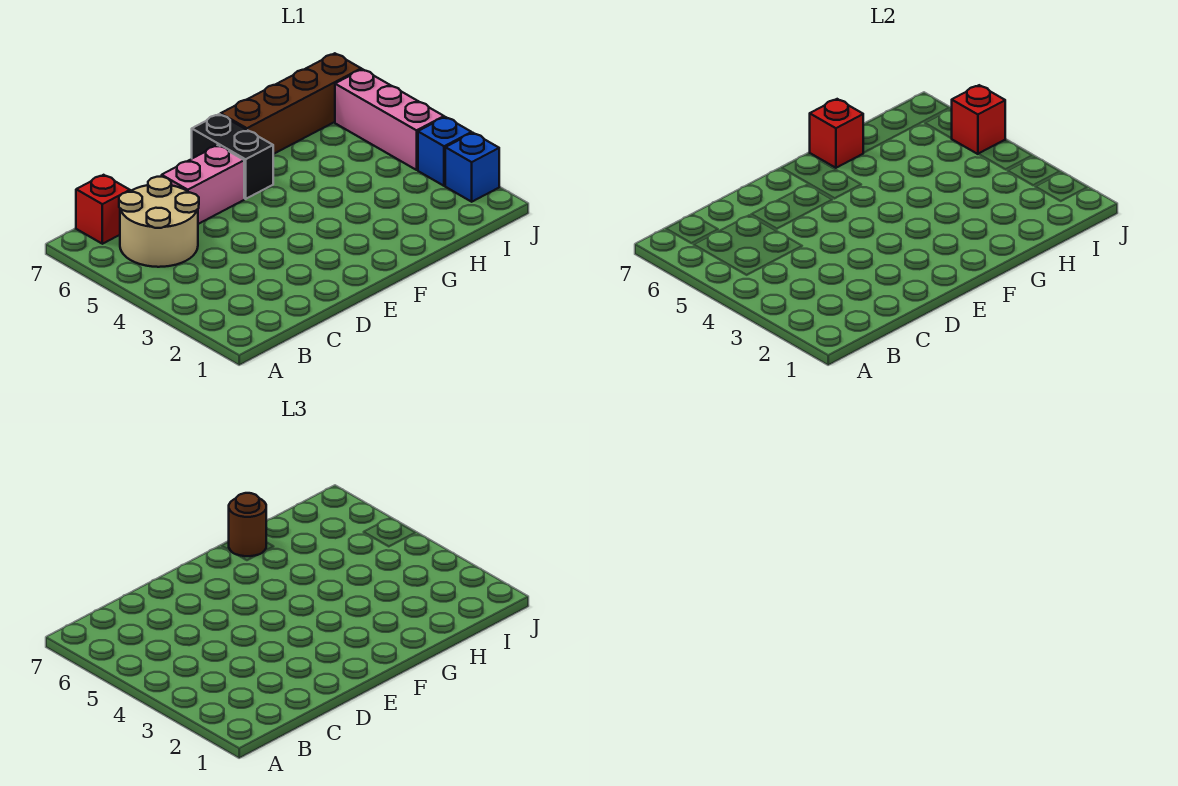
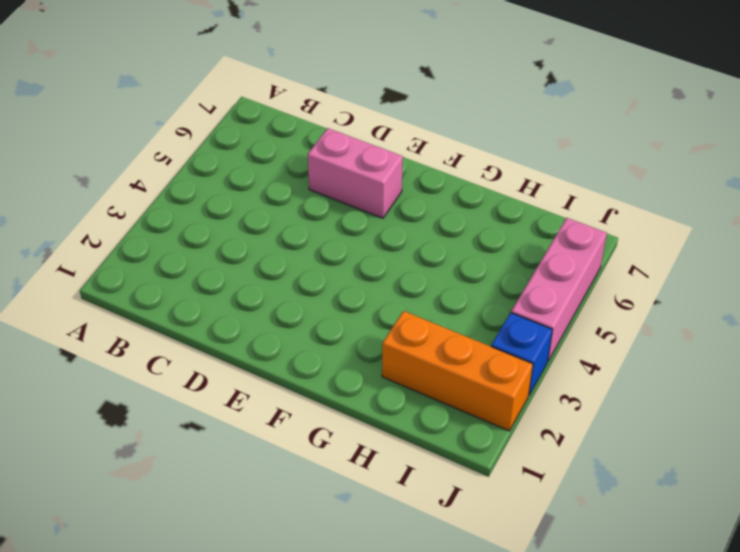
orange 1x3 brick [382,311,533,431] -> blue 1x1 brick [445,133,499,202]
none -> tan 2x2 round brick [119,177,199,267]
none -> red 1x1 brick [76,175,130,244]

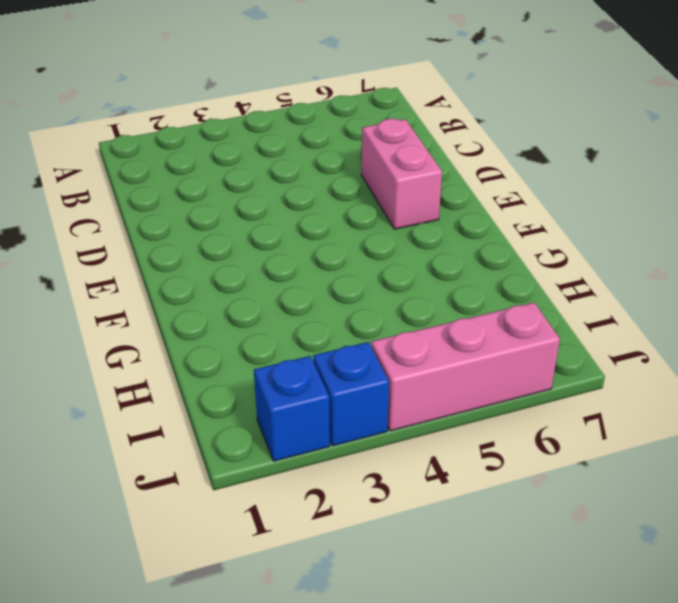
none -> tan 2x2 round brick [119,177,199,267]
none -> red 1x1 brick [76,175,130,244]

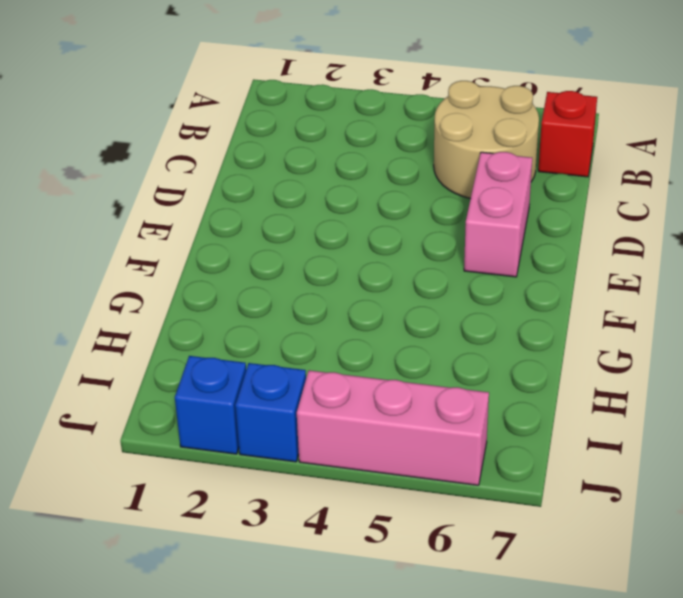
none -> black 1x2 brick [192,114,273,199]
none -> brown 1x4 brick [221,53,361,154]

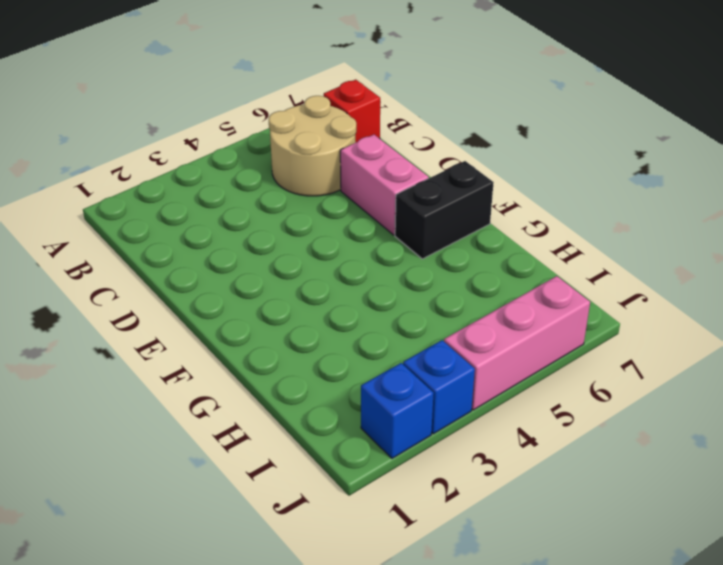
none -> brown 1x4 brick [221,53,361,154]
none -> red 1x1 brick [810,99,863,168]

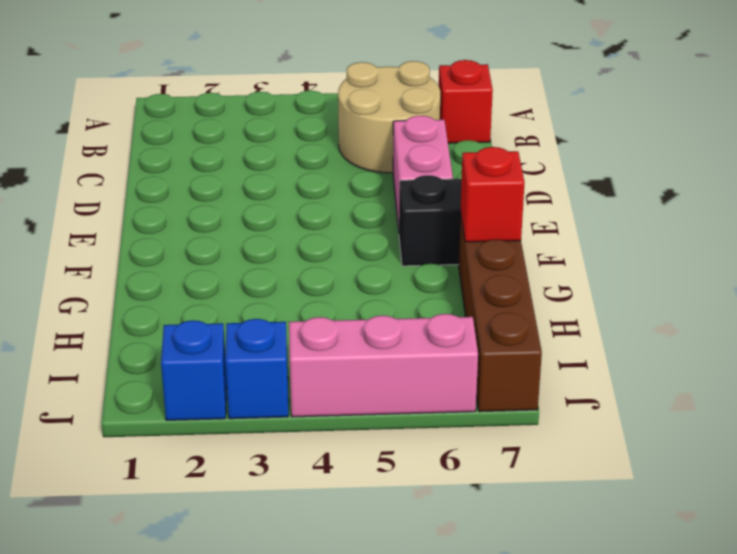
none -> red 1x1 brick [951,85,1005,154]
none -> brown 1x1 round brick [229,493,266,556]

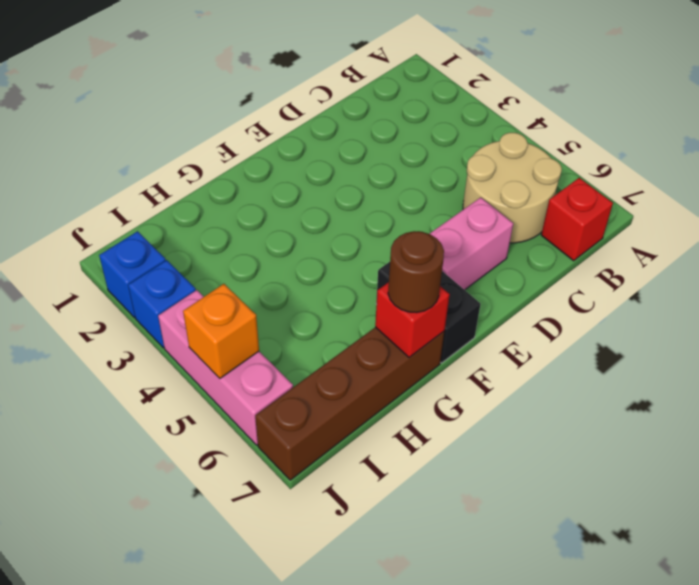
orange 1x1 brick [183,284,259,378] -> red 1x1 brick [951,85,1005,154]

